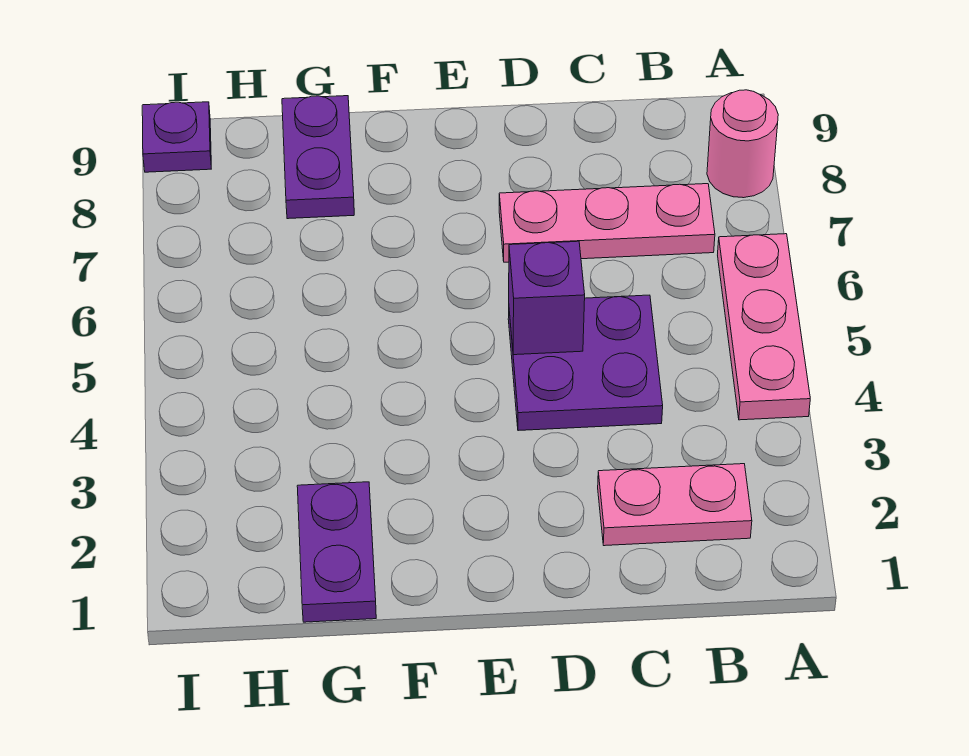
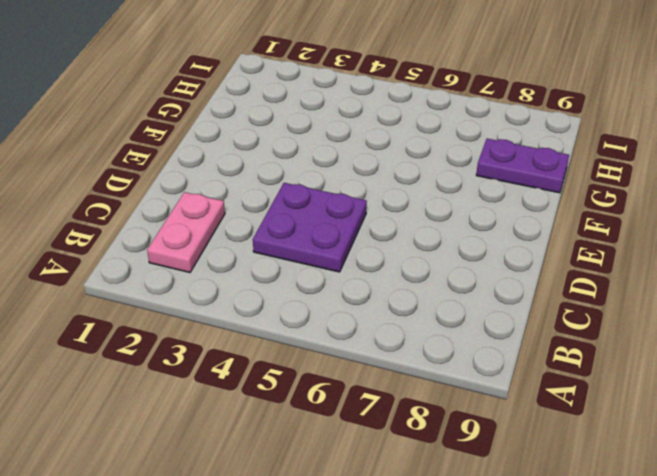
none -> pink 1x3 plate [718,234,810,420]
none -> pink 1x1 round brick [707,90,778,198]

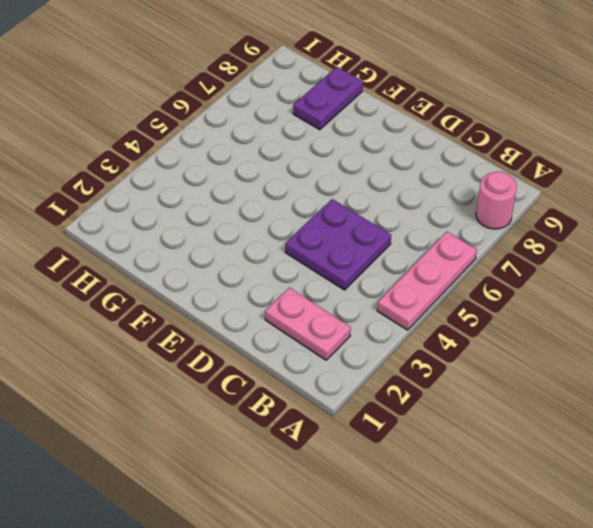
none -> pink 1x3 plate [499,184,715,262]
none -> purple 1x2 plate [297,482,376,622]

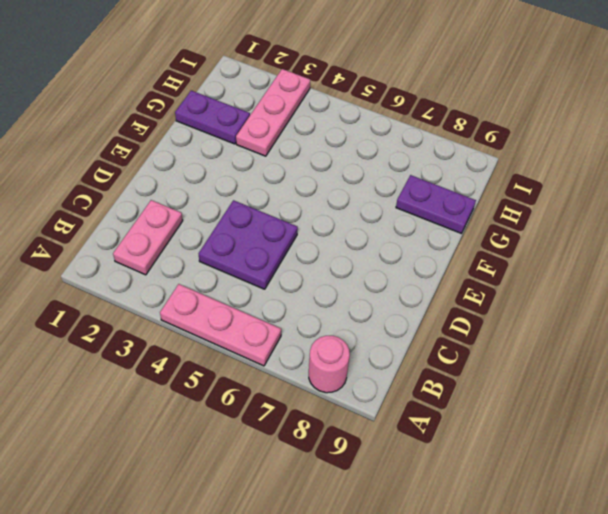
pink 1x3 plate [236,69,310,156] -> pink 1x3 plate moved to [499,184,715,262]
none -> purple 1x1 plate [142,102,211,172]
none -> purple 1x1 brick [509,241,585,355]

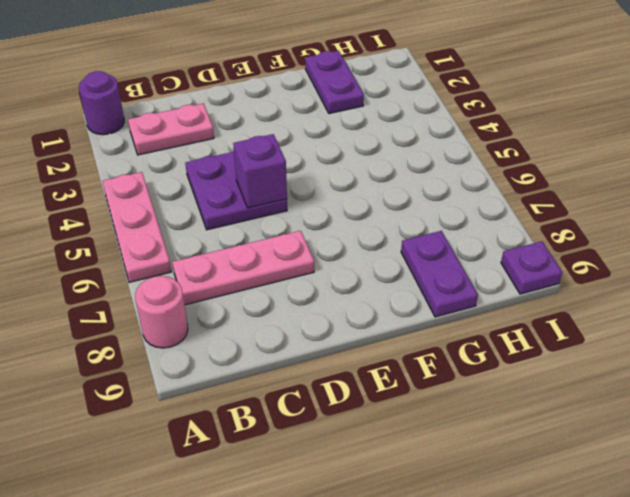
purple 1x1 round brick [79,71,124,135] -> none

